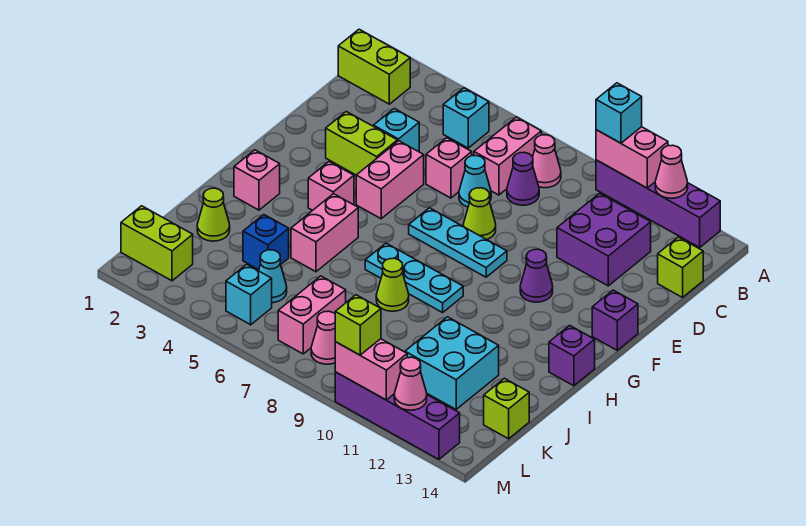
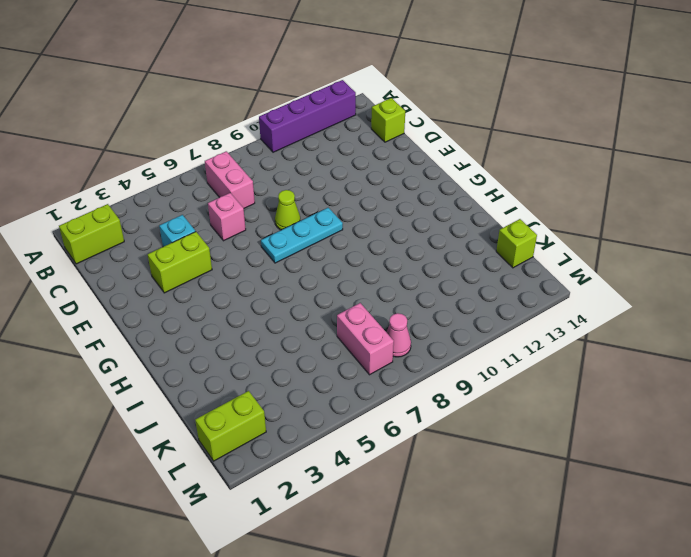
none -> cyan 1x1 brick [443,88,489,148]
none -> pink 1x1 cone [533,135,561,188]
none -> purple 1x1 cone [507,152,539,205]
none -> purple 2x2 brick [557,193,651,286]

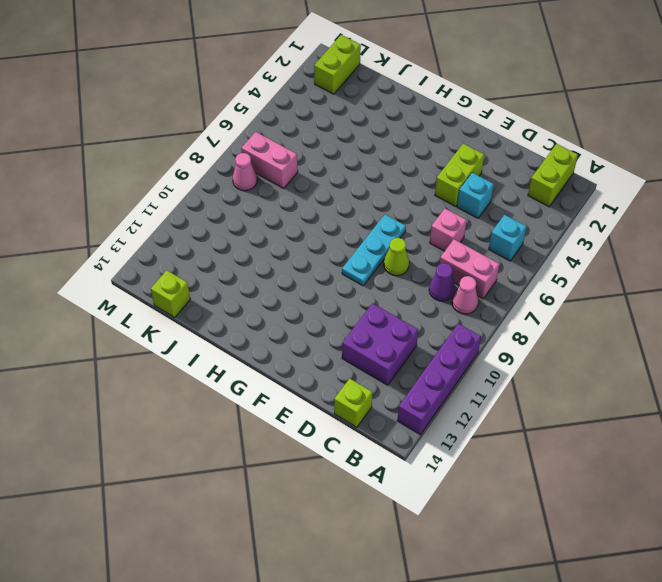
none -> cyan 1x1 cone [459,156,491,207]
none -> pink 1x2 brick [356,141,424,219]
none -> purple 1x1 cone [520,249,553,302]
none -> purple 1x1 brick [592,290,638,350]

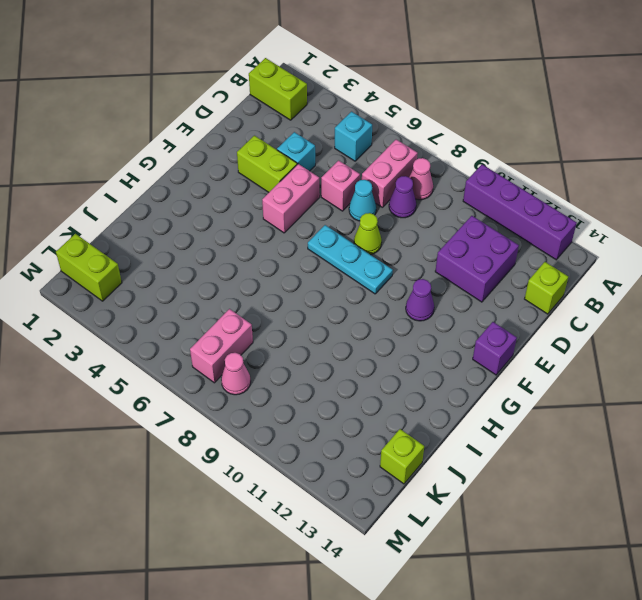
none -> pink 1x1 brick [308,162,354,210]
none -> pink 1x1 brick [234,150,280,210]
none -> pink 1x2 brick [291,194,358,272]
none -> cyan 1x3 plate [365,243,463,313]

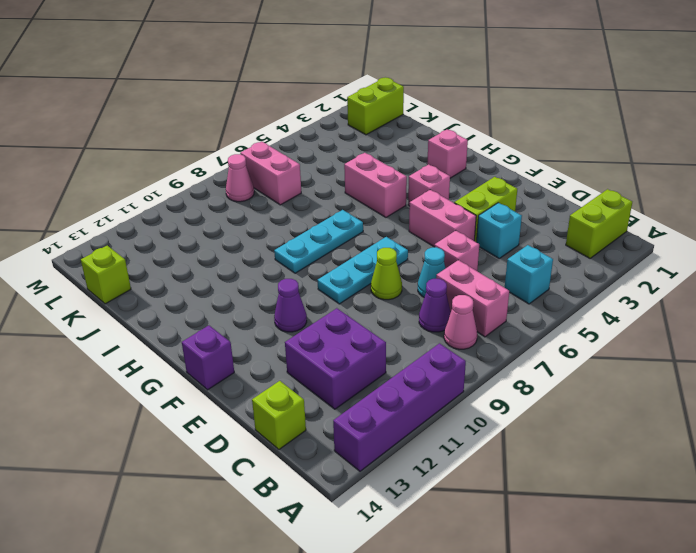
none -> purple 1x1 brick [549,325,595,386]
none -> lime 1x1 cone [376,258,409,311]
none -> lime 1x1 cone [197,188,230,241]
none -> blue 1x1 brick [243,215,289,270]

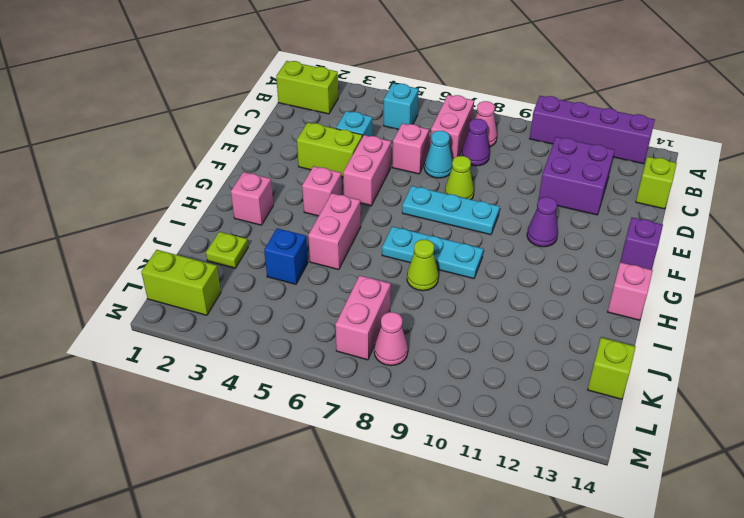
pink 1x1 brick [608,262,653,320] -> purple 1x1 brick [549,325,595,386]
lime 1x1 plate [206,232,248,268] -> lime 1x1 cone [197,188,230,241]
none -> cyan 2x2 brick [405,317,499,409]
none -> cyan 1x1 cone [259,250,287,303]
none -> cyan 1x1 brick [226,264,272,325]
none -> purple 1x4 brick [335,372,460,459]

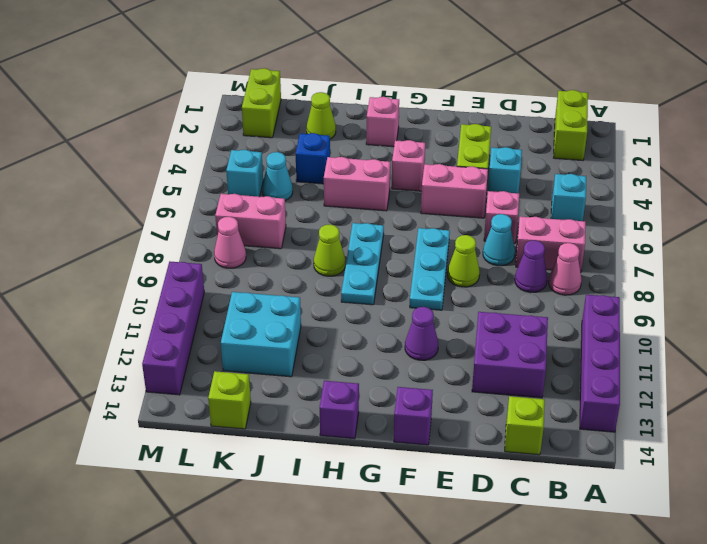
none -> pink 1x2 brick [596,127,668,188]
none -> pink 1x1 cone [655,145,688,198]
none -> pink 1x2 brick [335,339,407,400]
none -> pink 1x1 cone [394,357,427,410]

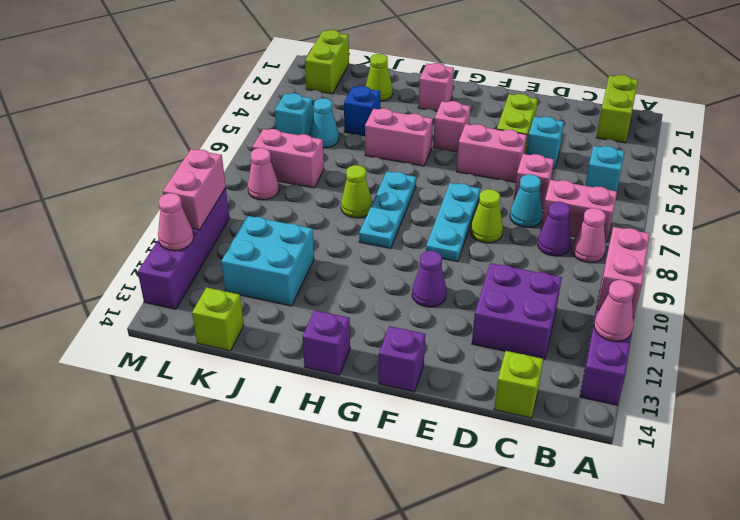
none -> cyan 1x1 brick [596,83,642,143]
none -> lime 1x1 brick [335,295,381,355]

